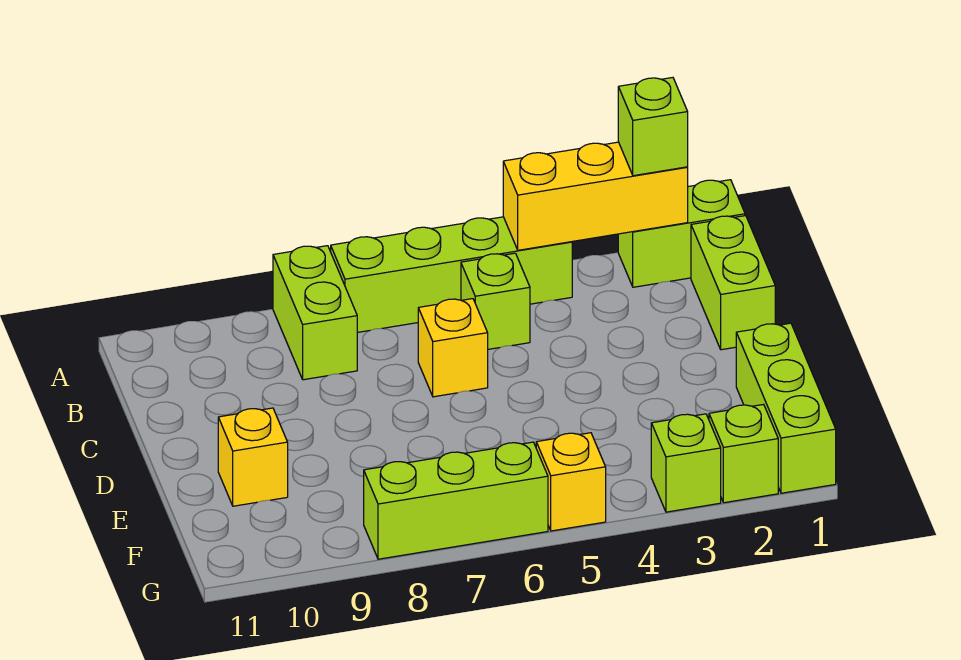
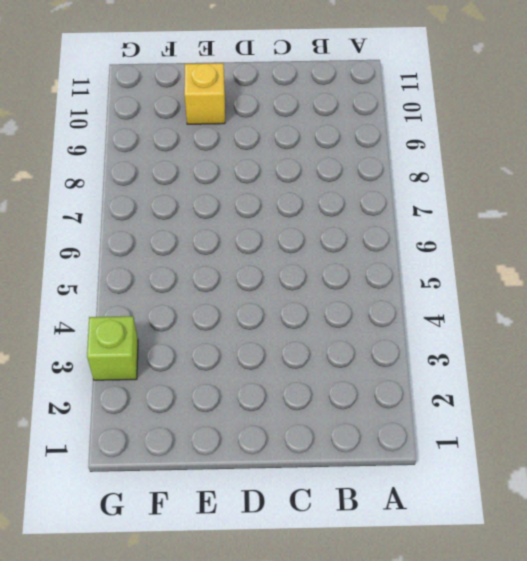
none -> lime 1x2 brick [618,180,745,287]
none -> lime 1x4 brick [331,217,572,332]
none -> lime 1x2 brick [273,246,357,380]

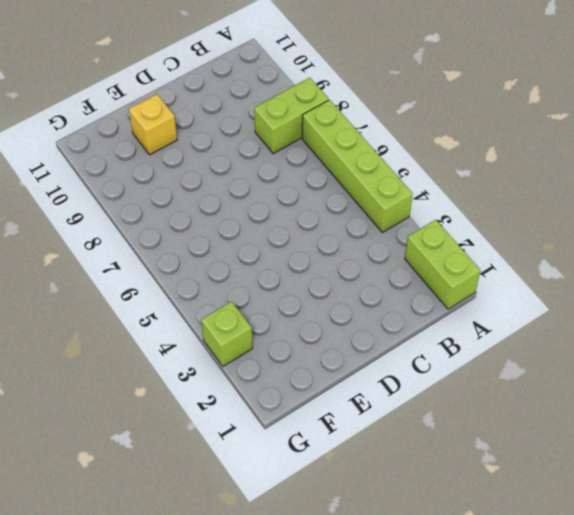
none -> lime 1x2 brick [691,216,775,350]
none -> lime 1x1 brick [461,253,530,349]
none -> yellow 1x1 brick [418,299,488,397]

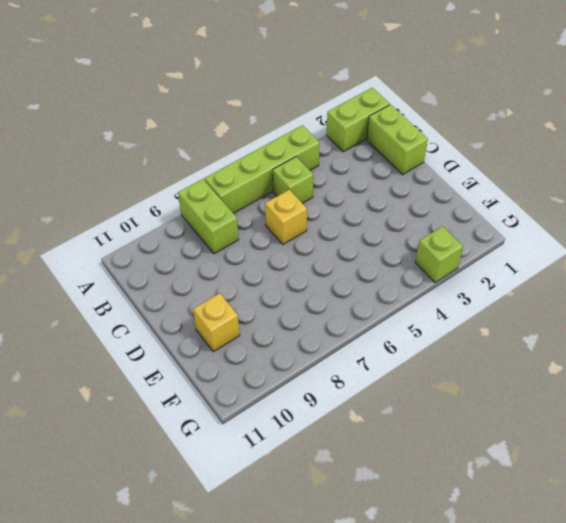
none -> lime 1x3 brick [736,323,836,493]
none -> lime 1x1 brick [709,404,778,503]
none -> yellow 1x1 brick [536,433,606,531]

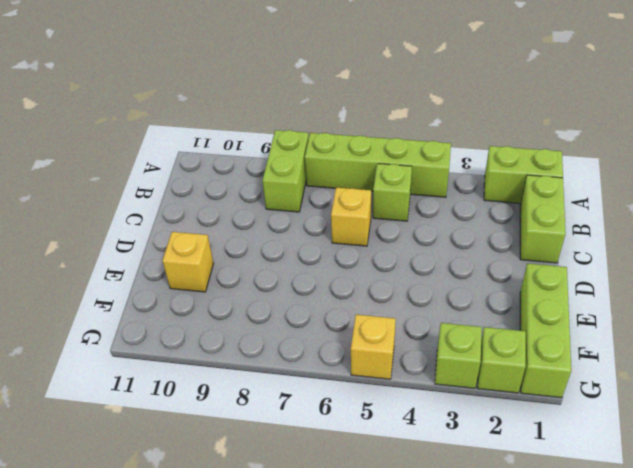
none -> lime 1x3 brick [364,442,548,559]
none -> yellow 1x3 brick [503,142,688,250]
none -> lime 1x1 brick [618,78,688,176]

